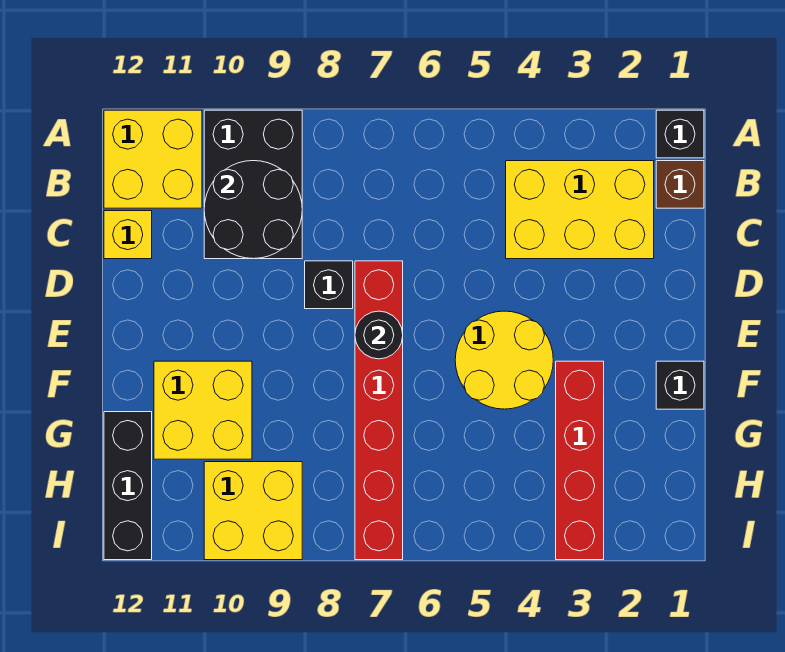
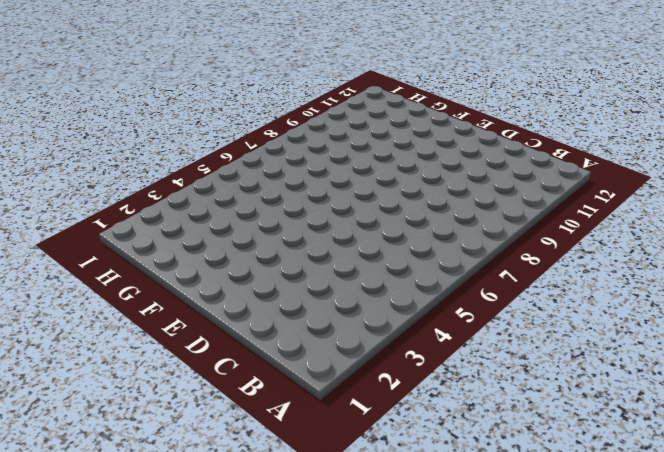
none -> black 1x1 brick [656,110,704,158]
none -> black 2x3 brick [204,110,302,259]
none -> yellow 2x2 brick [104,110,202,208]

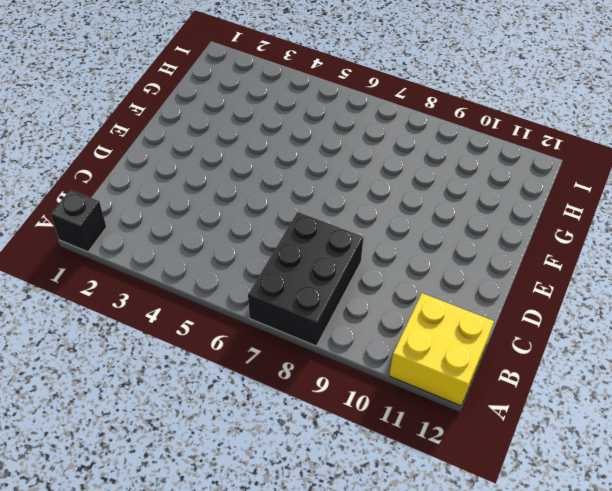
black 2x3 brick [248,212,363,346] -> black 2x3 brick moved to [204,110,302,259]
none -> brown 1x1 brick [656,161,704,208]
none -> yellow 2x3 brick [506,161,654,259]
none -> yellow 1x1 brick [104,211,152,259]

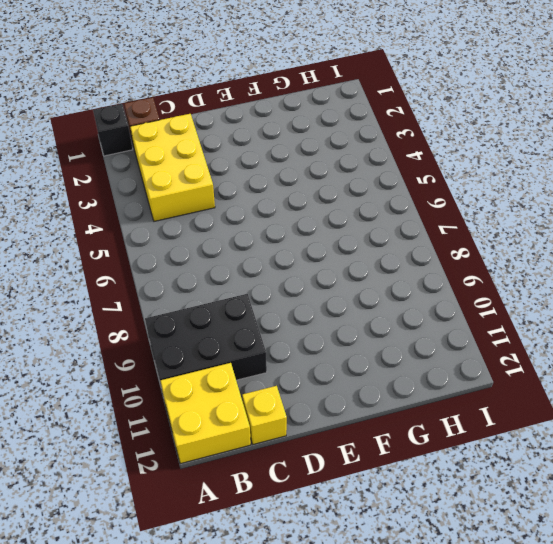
none -> red 1x6 brick [355,261,403,560]
none -> black 1x1 brick [305,261,353,309]
none -> yellow 2x2 round brick [455,311,553,409]

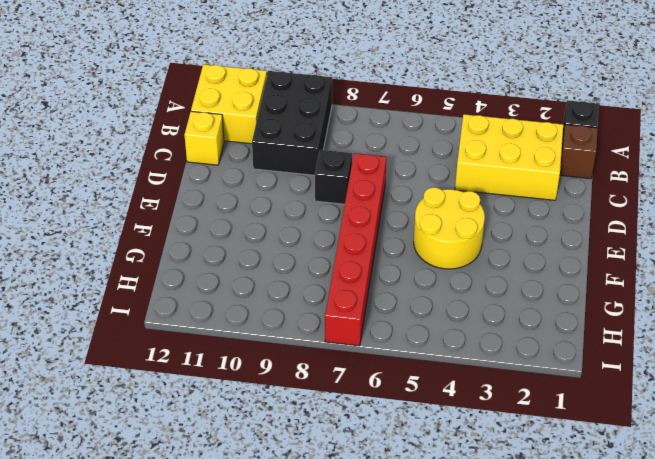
none -> black 1x1 brick [656,361,704,409]
none -> red 1x4 brick [556,361,604,560]
none -> yellow 2x2 brick [154,361,252,459]

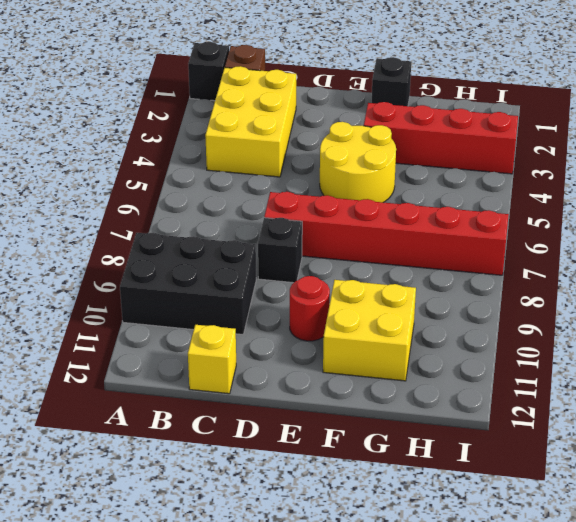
red 1x1 round brick [290,276,330,341] -> none
none -> yellow 2x2 brick [104,110,202,208]
none -> black 1x3 brick [104,412,152,560]
none -> yellow 2x2 brick [204,462,302,560]

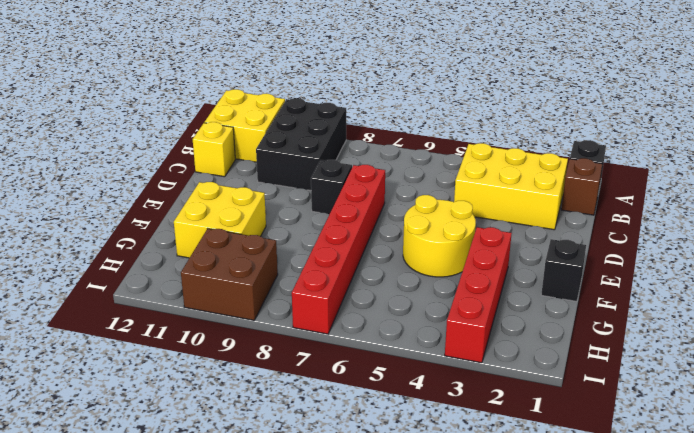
brown 2x2 brick [181,229,278,320] -> yellow 2x2 brick [204,462,302,560]
none -> black 1x3 brick [104,412,152,560]
none -> black 2x2 round brick [204,161,302,259]
none -> black 1x1 round brick [355,311,403,359]

